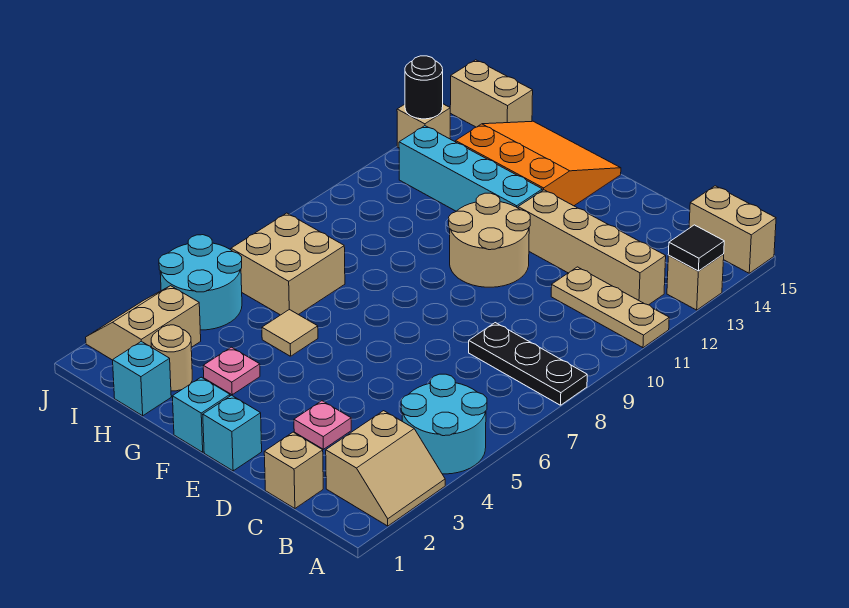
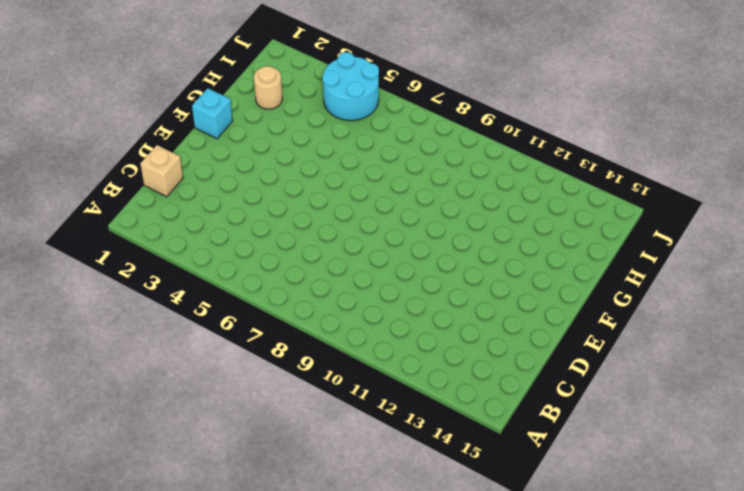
none -> tan 2x2 slope [326,411,445,526]
none -> cyan 2x2 round brick [401,374,487,474]
none -> black 1x3 plate [469,323,587,405]

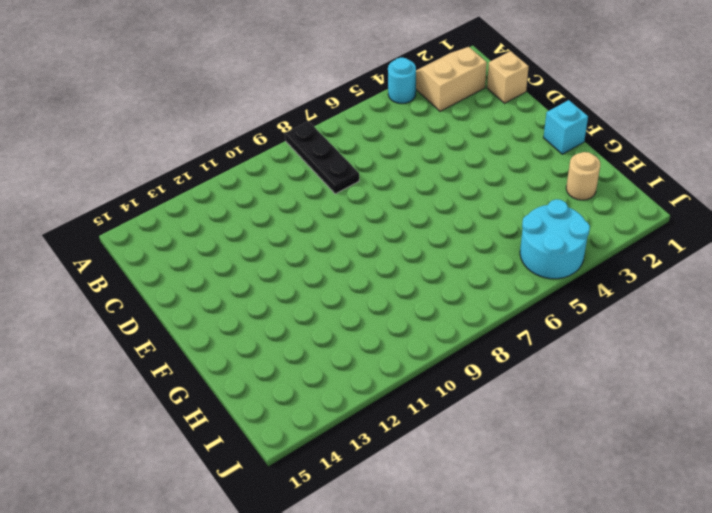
cyan 1x1 round brick [388,58,416,104] -> cyan 2x2 round brick [401,374,487,474]
none -> tan 1x3 plate [551,267,669,348]
none -> tan 1x1 brick [667,254,724,310]
none -> tan 1x2 brick [689,186,776,273]

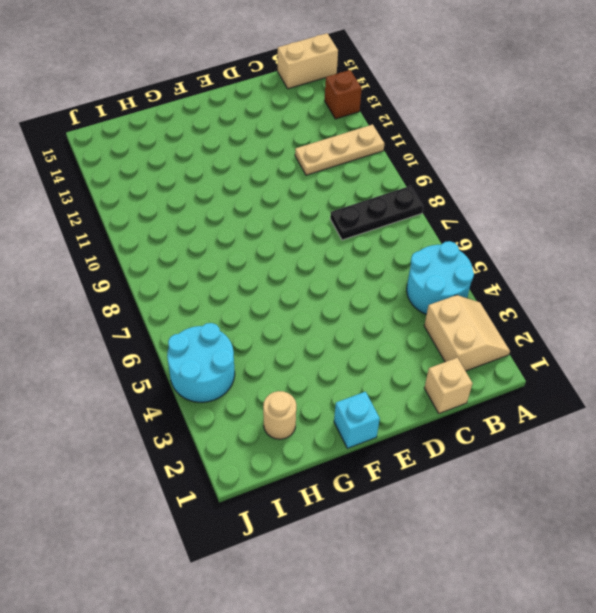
brown 1x1 brick [325,70,362,119] -> tan 1x1 brick [667,254,724,310]
none -> tan 1x4 brick [518,190,666,305]
none -> pink 1x1 plate [294,401,351,449]
none -> cyan 1x1 brick [203,395,262,471]

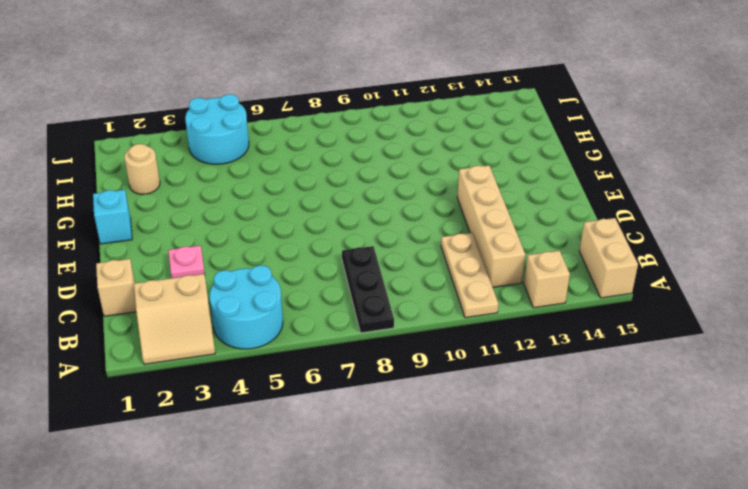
none -> cyan 1x1 brick [203,395,262,471]
none -> tan 2x2 round brick [449,193,530,287]
none -> cyan 1x4 brick [399,126,542,211]

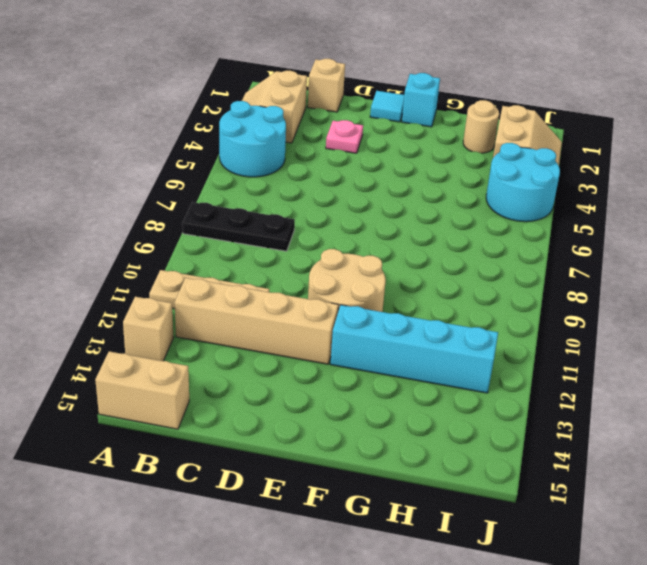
cyan 1x1 tile [370,91,404,122] -> cyan 1x1 brick [203,395,262,471]
none -> orange 3x3 slope [456,121,621,206]
none -> pink 1x1 plate [203,347,260,395]
none -> tan 1x1 tile [262,309,318,356]

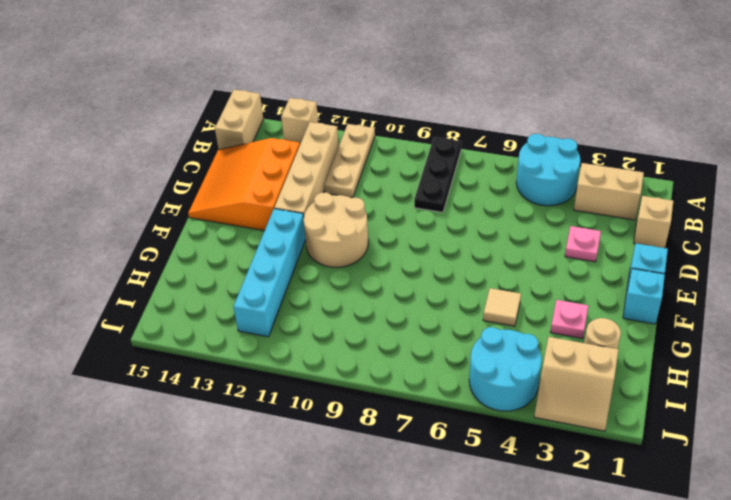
orange 3x3 slope [188,138,300,231] -> orange 3x3 slope moved to [456,121,621,206]
none -> cyan 1x1 brick [113,341,171,416]
none -> tan 2x2 brick [231,213,345,315]
none -> tan 1x2 brick [450,60,533,127]

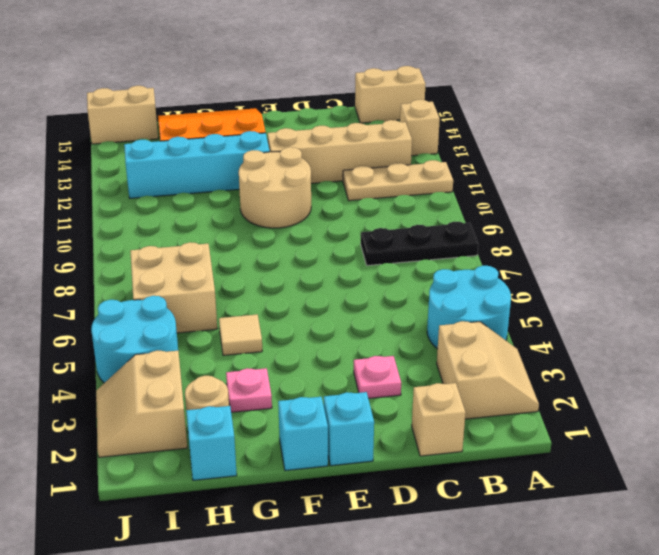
none -> tan 1x1 brick [397,104,450,148]
none -> black 1x1 tile [668,225,724,271]
none -> black 1x1 round brick [405,56,443,119]

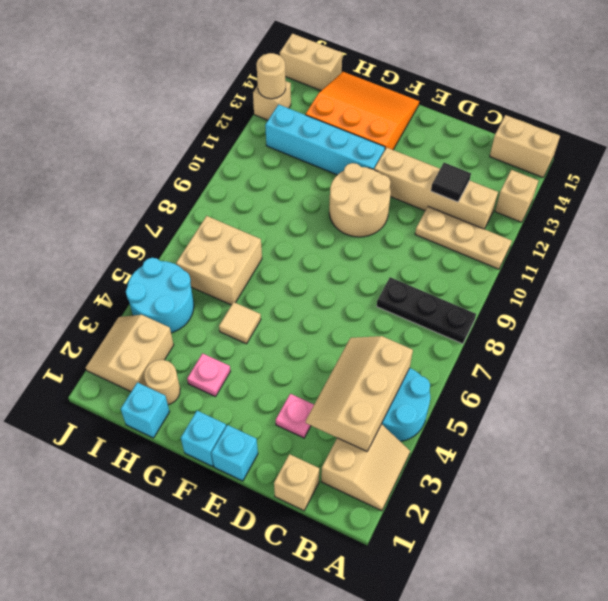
tan 2x3 slope [306,336,413,451] -> none
black 1x1 tile [431,163,471,202] -> black 1x1 tile moved to [668,225,724,271]
tan 1x1 round brick [257,53,286,99] -> black 1x1 round brick [405,56,443,119]

